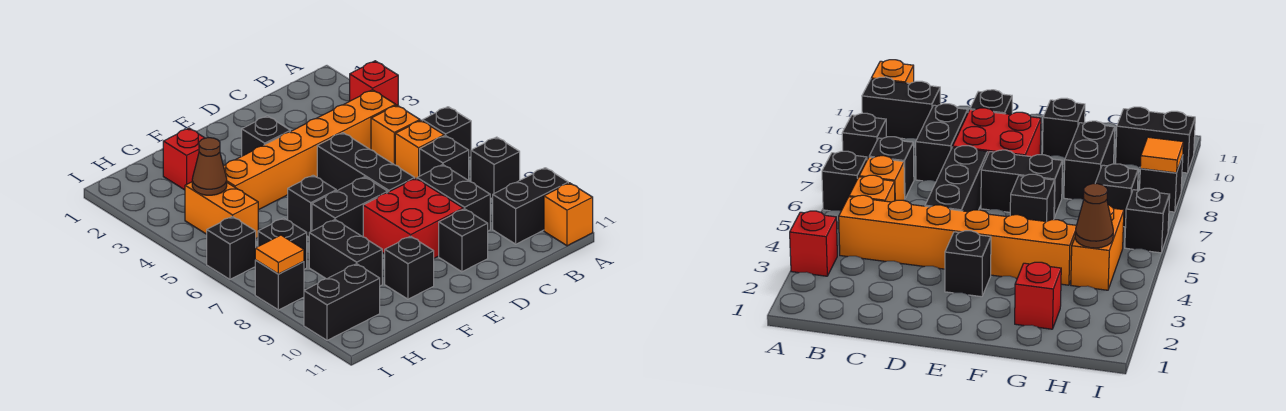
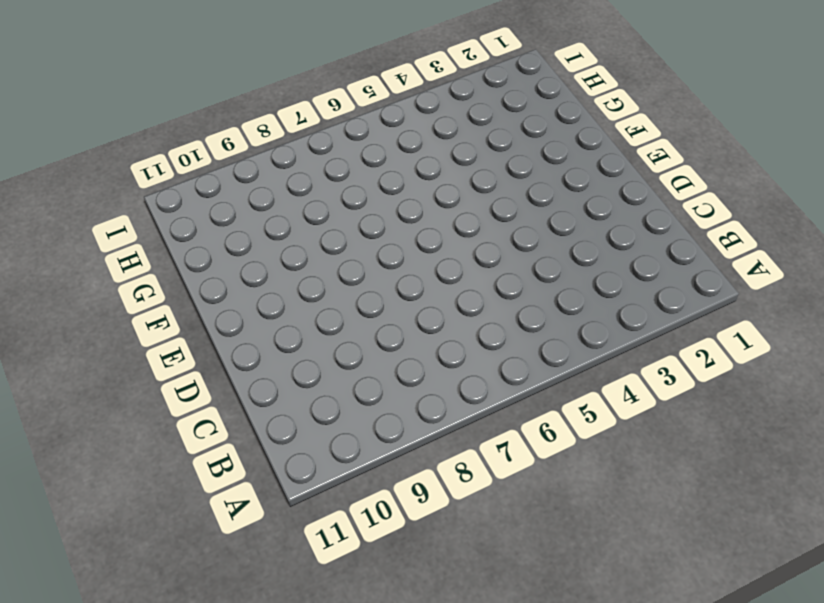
none -> red 1x1 brick [350,61,398,105]
none -> black 1x1 brick [422,107,471,157]
none -> black 1x1 brick [471,137,520,199]

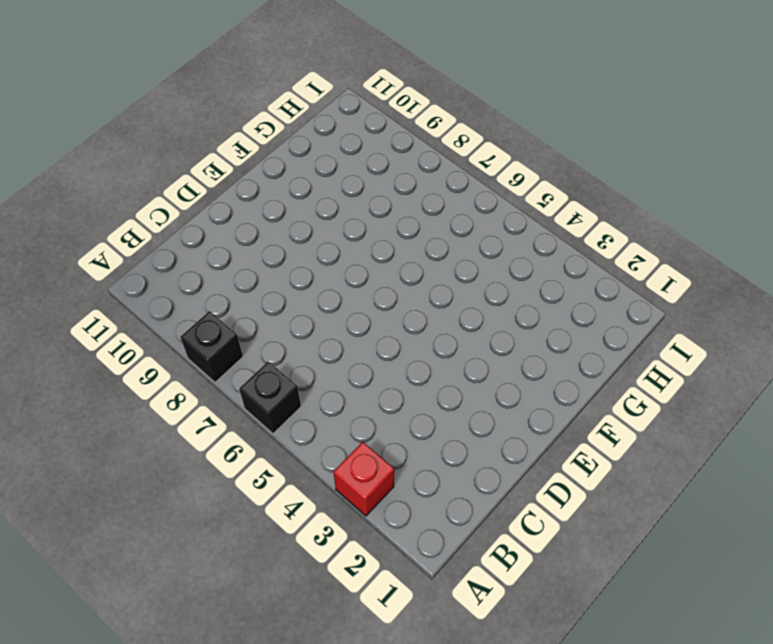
none -> black 1x2 brick [493,168,568,244]
none -> orange 1x1 brick [544,183,593,246]
none -> orange 1x6 brick [224,90,396,210]

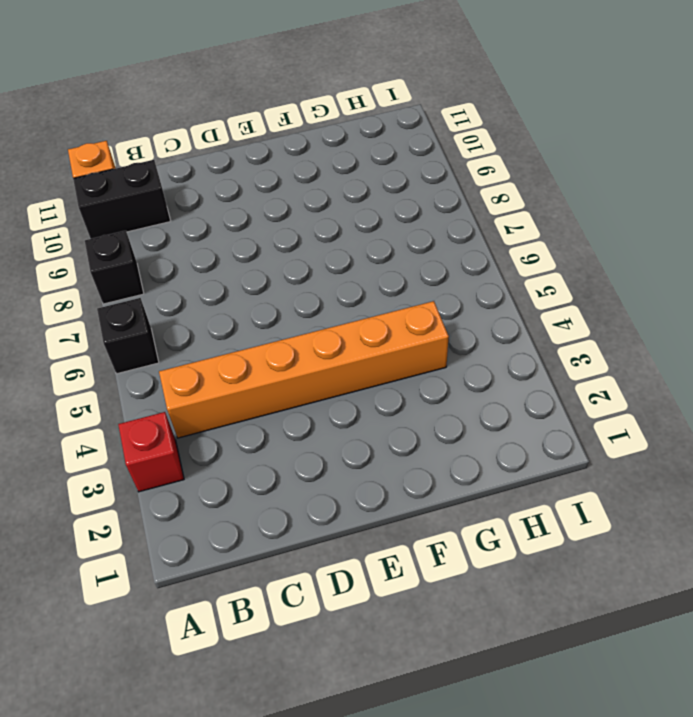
none -> orange 1x1 brick [371,105,420,165]
none -> orange 1x1 brick [395,120,444,179]
none -> black 1x1 brick [420,136,469,181]

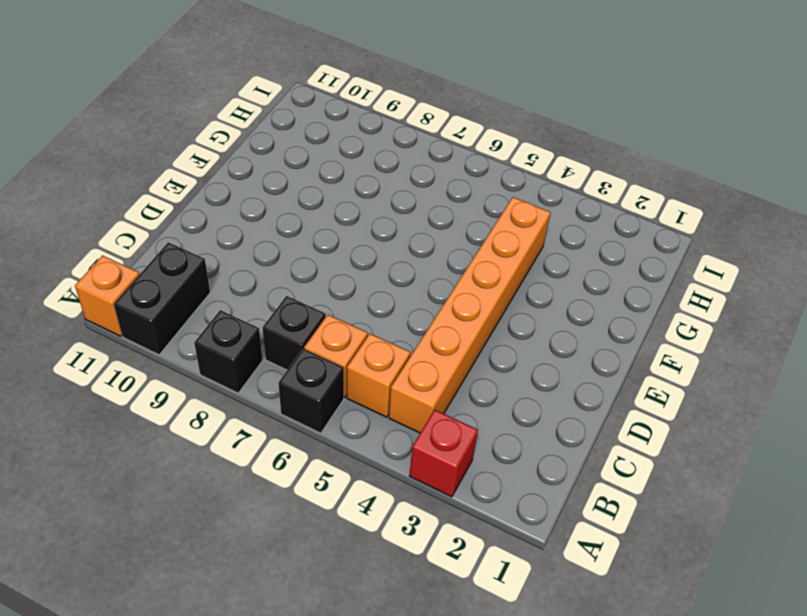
none -> black 1x2 brick [417,165,490,231]
none -> black 1x3 brick [317,133,415,192]
none -> red 2x2 brick [363,178,463,258]

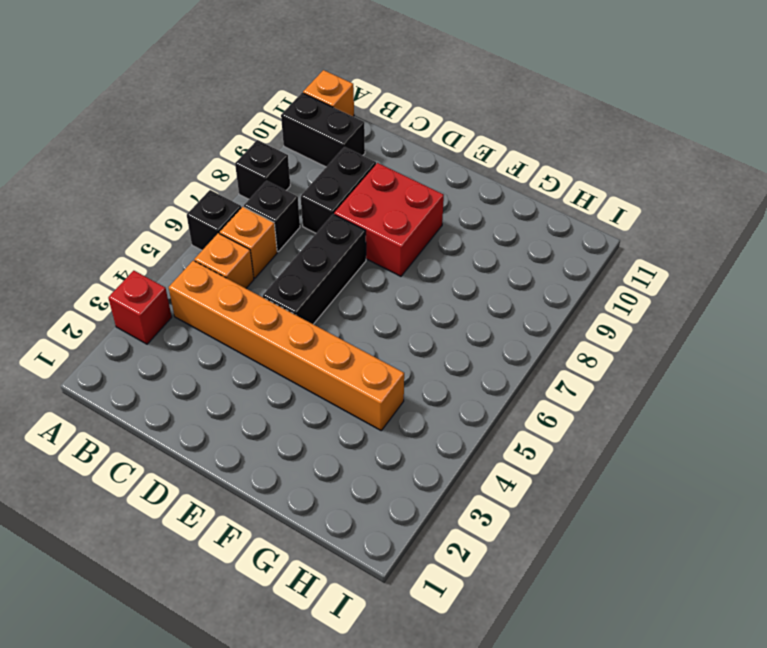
none -> black 1x1 brick [439,209,488,272]
none -> black 1x1 brick [242,116,290,156]
none -> black 1x2 brick [312,177,388,237]

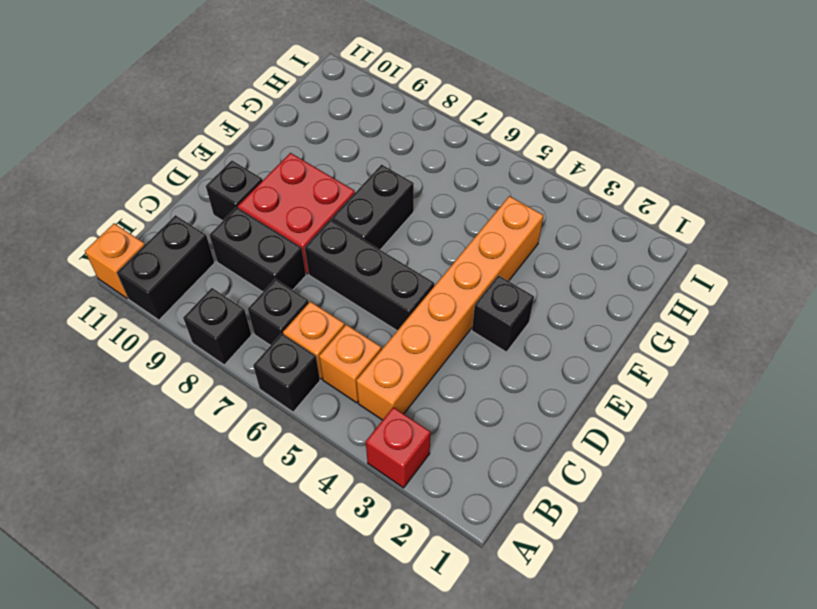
none -> black 1x1 brick [288,175,336,237]
none -> black 1x1 brick [385,236,434,299]
none -> red 1x1 brick [163,128,205,190]

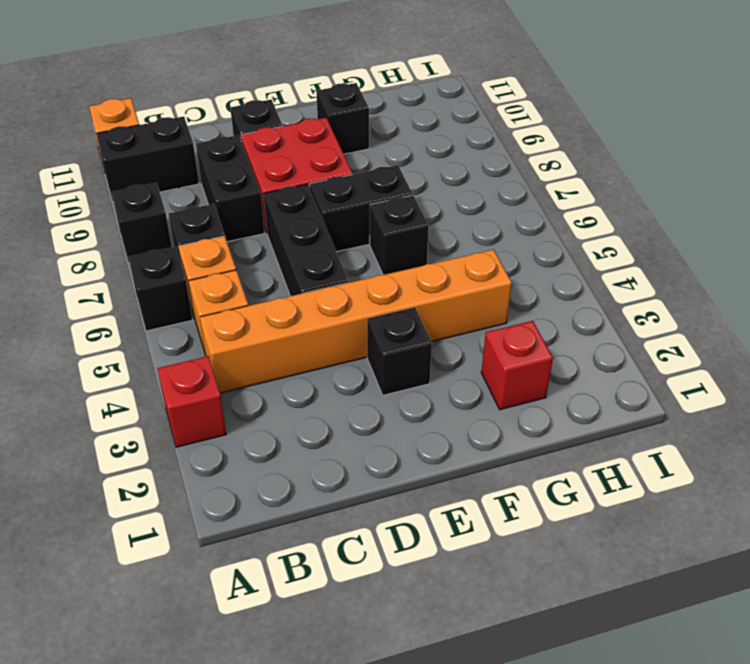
none -> black 1x2 brick [309,220,382,286]
none -> orange 1x2 brick [185,182,258,238]
none -> black 1x1 brick [258,218,307,269]

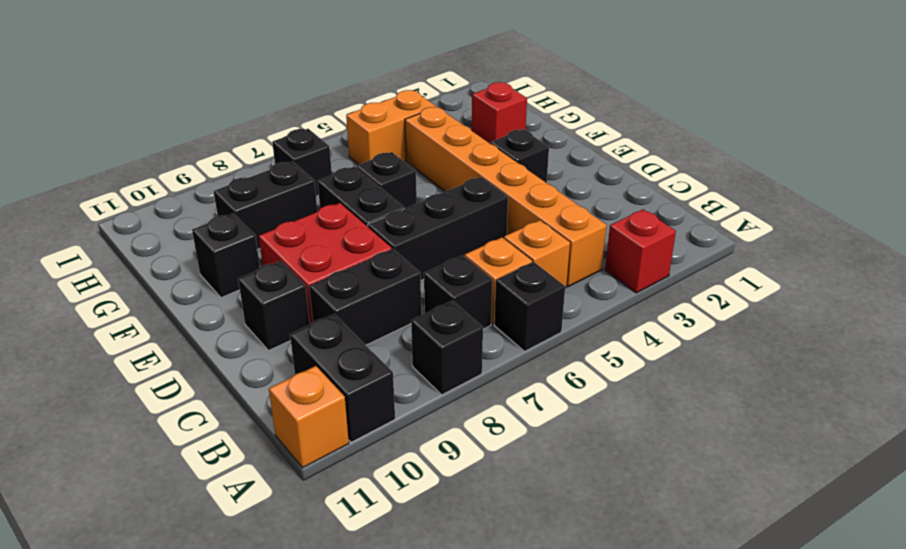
none -> black 1x2 brick [304,264,380,340]
none -> black 1x1 brick [207,217,256,279]
none -> black 1x1 brick [255,260,304,310]

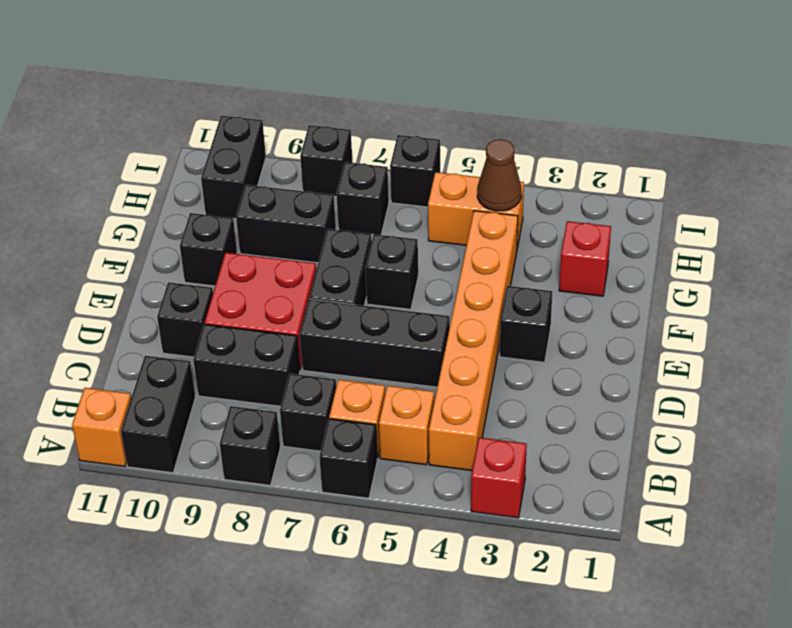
none -> orange 1x1 tile [255,235,304,274]

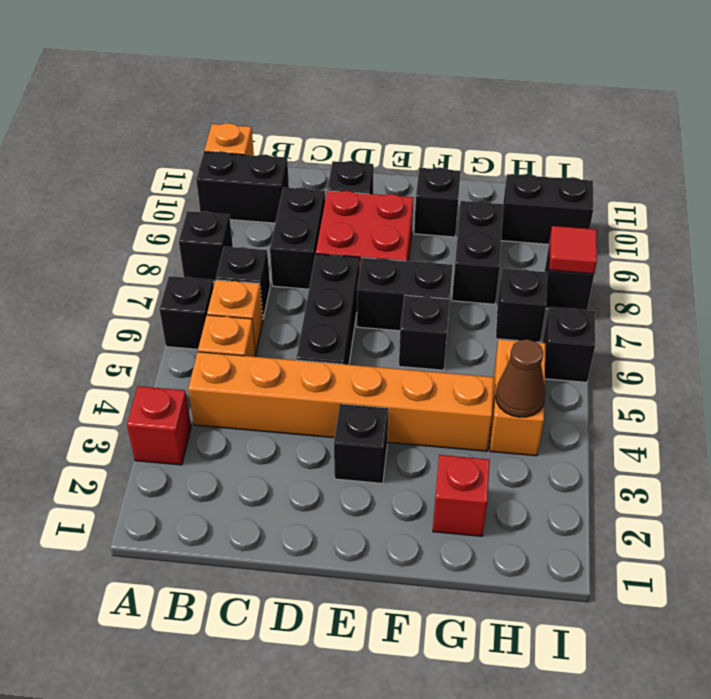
red 1x1 tile [549,226,597,274] -> orange 1x1 tile [255,235,304,274]

